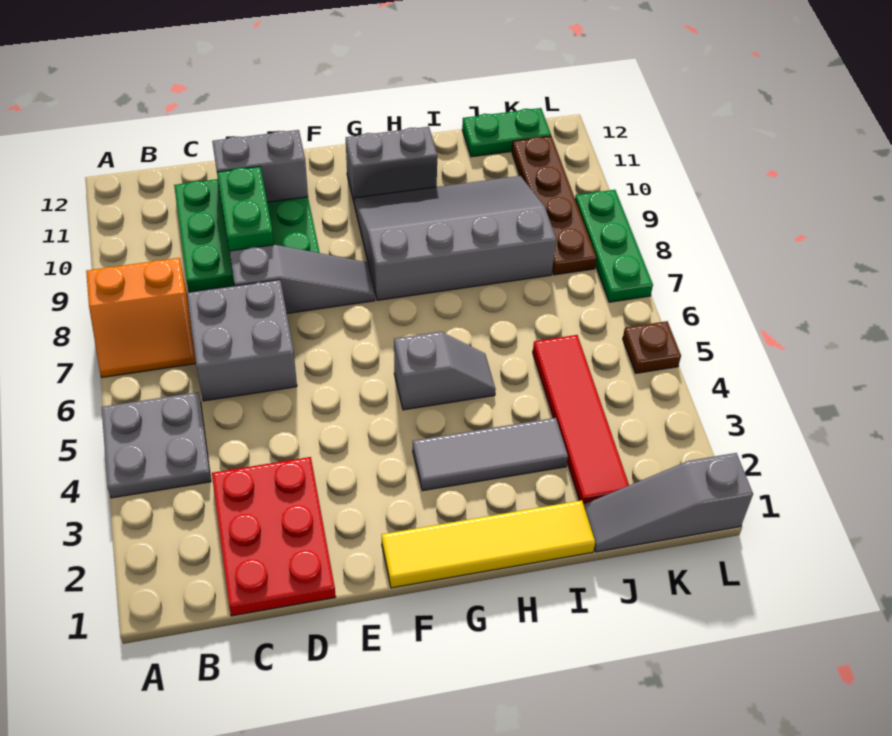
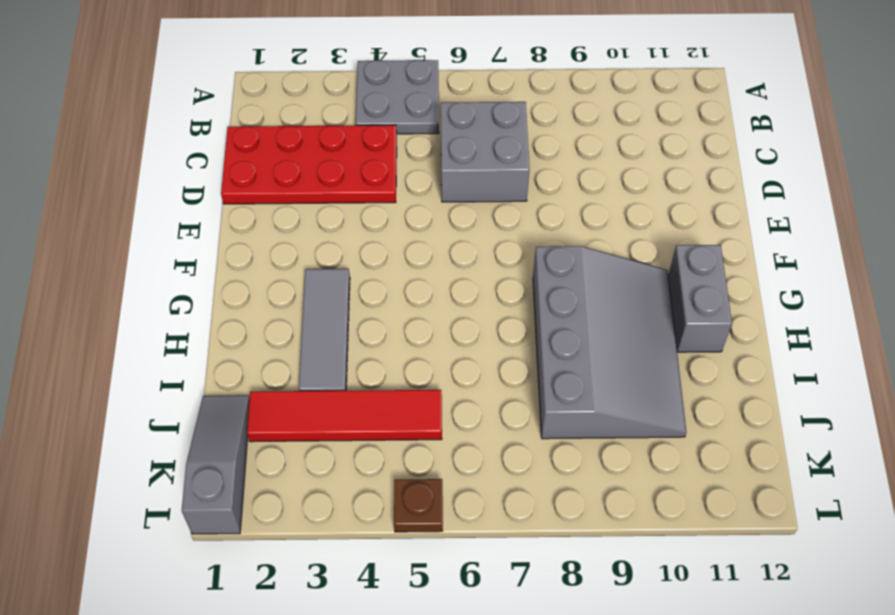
red 2x4 plate [221,125,397,204] -> red 2x3 plate [212,457,336,616]
none -> orange 2x2 slope [86,258,196,377]
none -> green 3x3 plate [174,179,320,292]
none -> grey 1x3 slope [229,245,375,313]

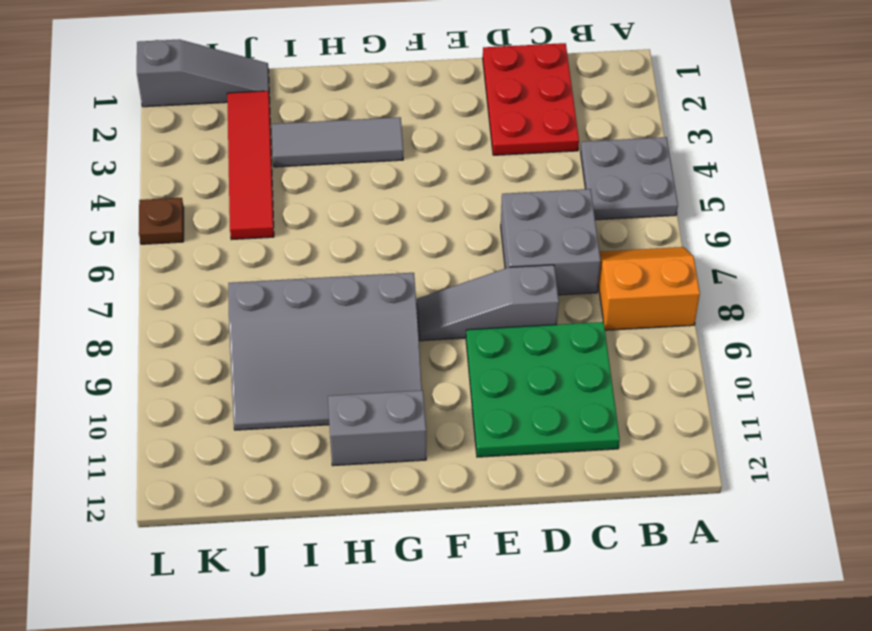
none -> yellow 1x4 tile [382,500,595,588]
none -> grey 1x2 slope [394,332,496,410]
none -> green 1x2 plate [462,108,551,157]

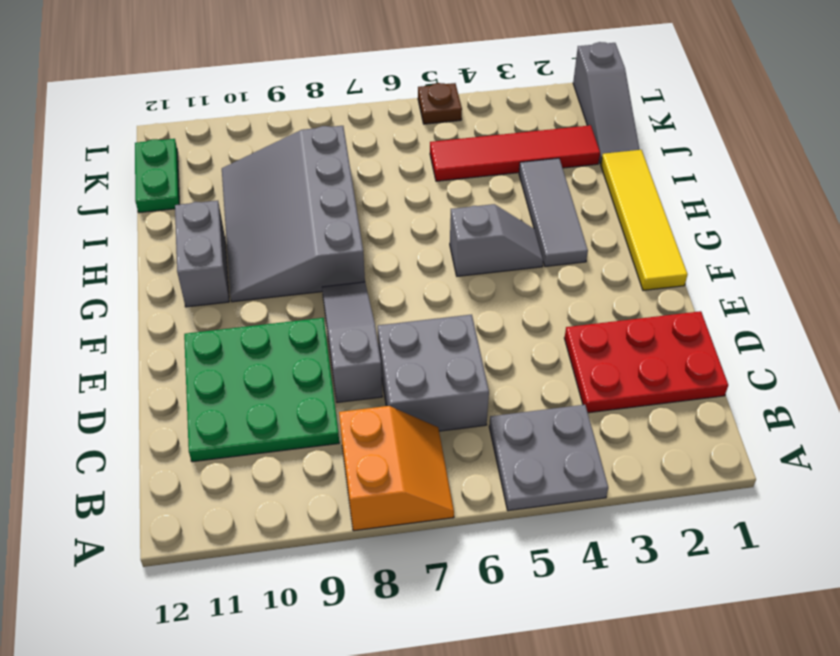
grey 1x2 slope [450,204,543,276] -> grey 1x2 slope turned to [394,332,496,410]
none -> brown 1x4 plate [512,136,597,275]
none -> green 1x3 plate [575,190,653,302]
none -> green 1x2 brick [217,166,274,253]

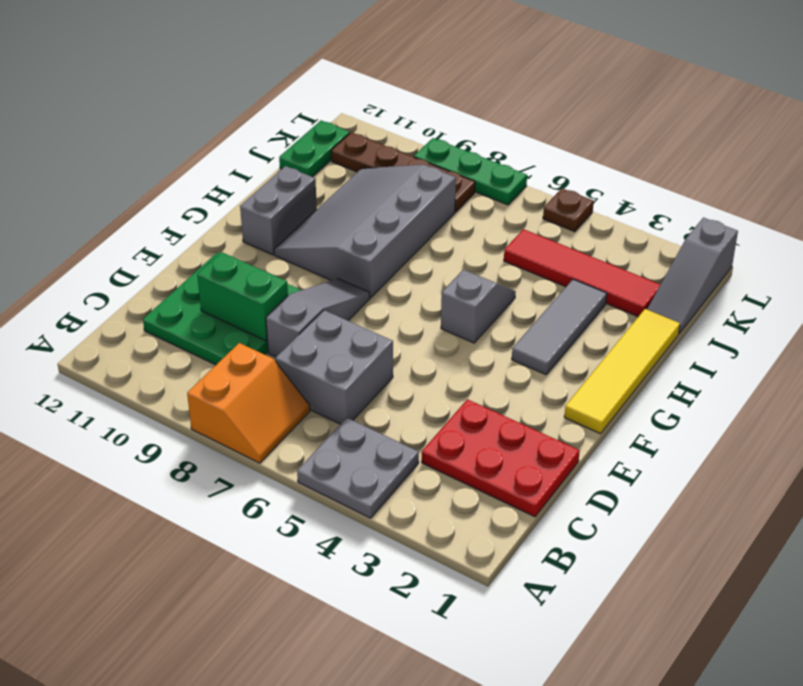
none -> grey 1x2 brick [212,130,308,202]

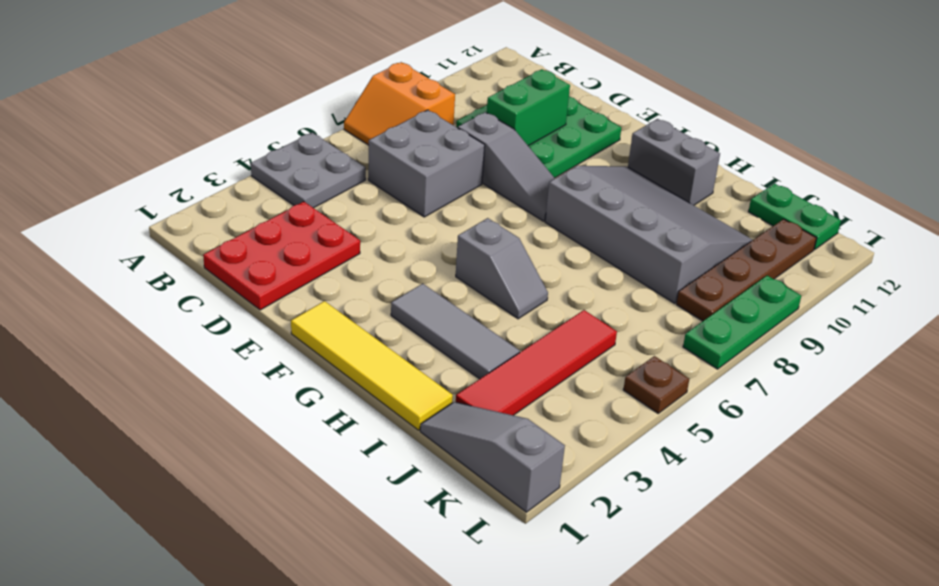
none -> grey 1x2 brick [212,130,308,202]

